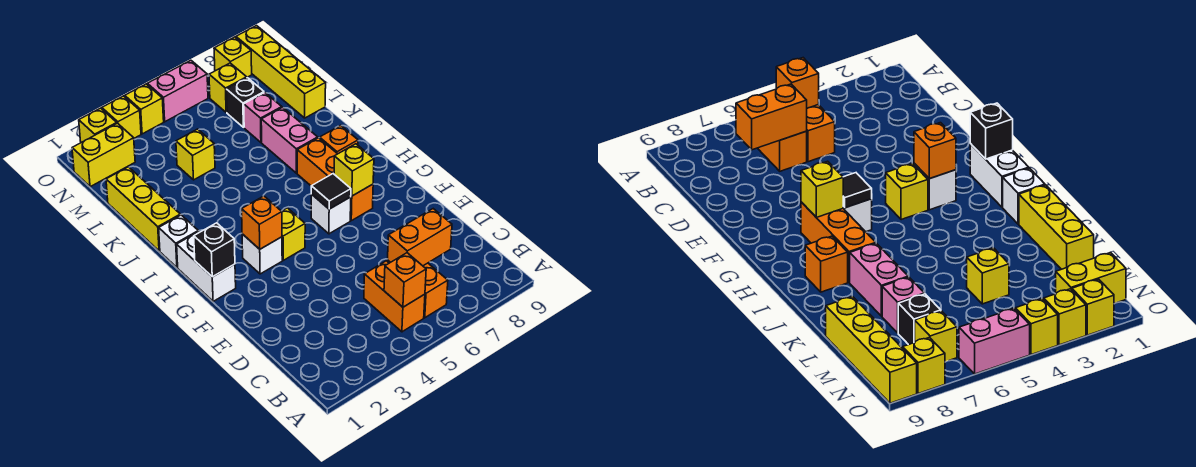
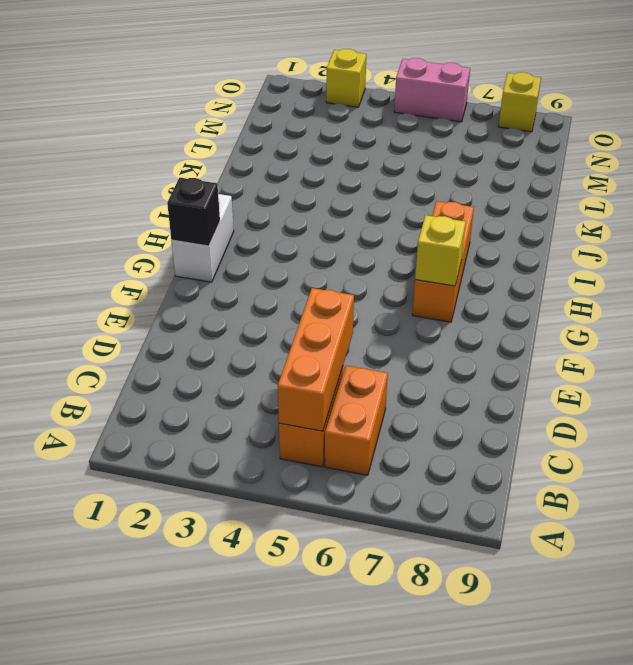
orange 1x3 brick [278,288,354,431] -> orange 1x1 brick [384,253,426,307]
none -> white 1x1 brick [242,234,282,274]
none -> yellow 1x1 brick [282,208,305,260]
none -> white 1x1 brick [311,194,351,234]

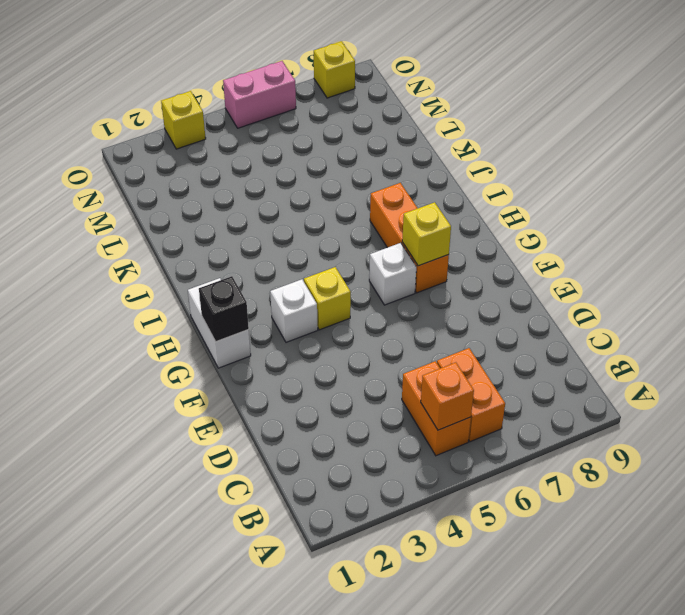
none -> white 1x1 brick [159,215,198,268]
none -> orange 1x1 brick [320,125,358,154]
none -> yellow 1x3 brick [106,167,180,251]

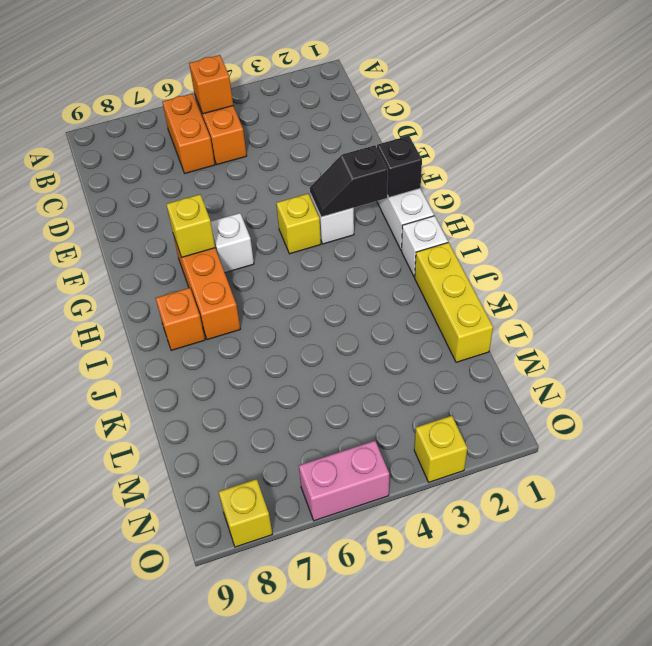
black 1x2 slope [310,145,388,217] -> orange 1x1 brick [242,196,282,249]
none -> pink 1x2 brick [261,107,318,173]
none -> yellow 1x1 brick [176,129,215,180]
none -> pink 1x1 brick [244,93,282,142]

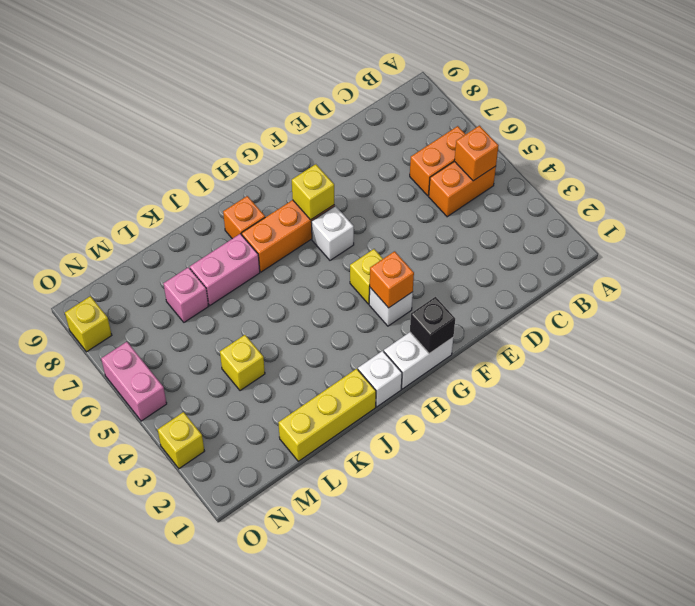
none -> yellow 1x4 brick [236,26,326,118]
none -> black 1x1 brick [226,78,264,127]
none -> yellow 1x2 brick [72,123,135,187]

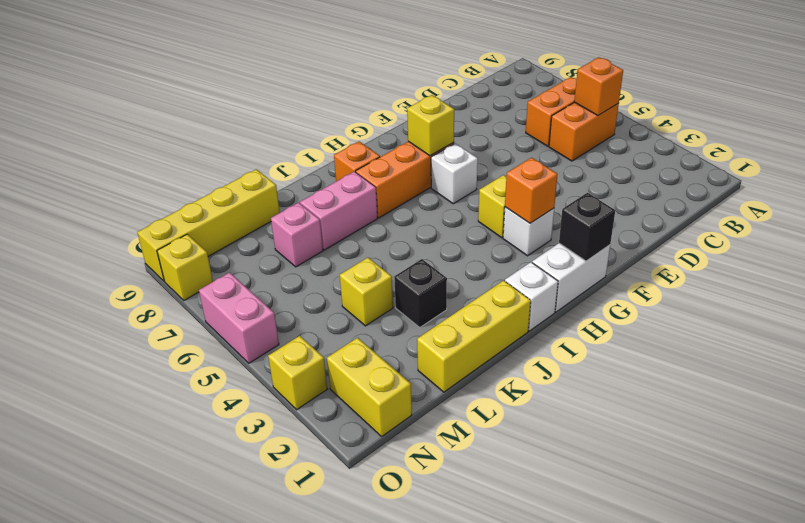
black 1x1 brick [394,259,447,327] -> black 1x1 brick moved to [226,78,264,127]
none -> yellow 1x1 brick [209,63,247,112]
none -> yellow 1x1 brick [79,108,117,142]
none -> yellow 1x1 brick [125,84,164,134]

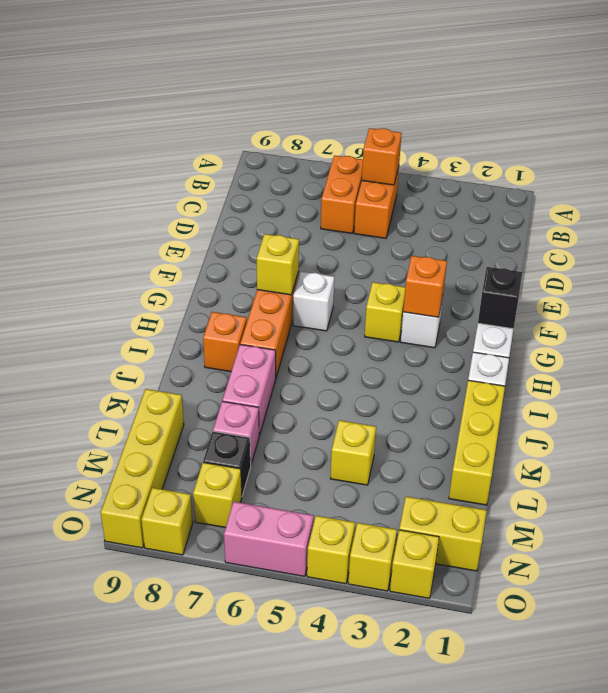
none -> orange 1x2 brick [388,209,452,266]
none -> black 1x1 tile [311,174,351,209]

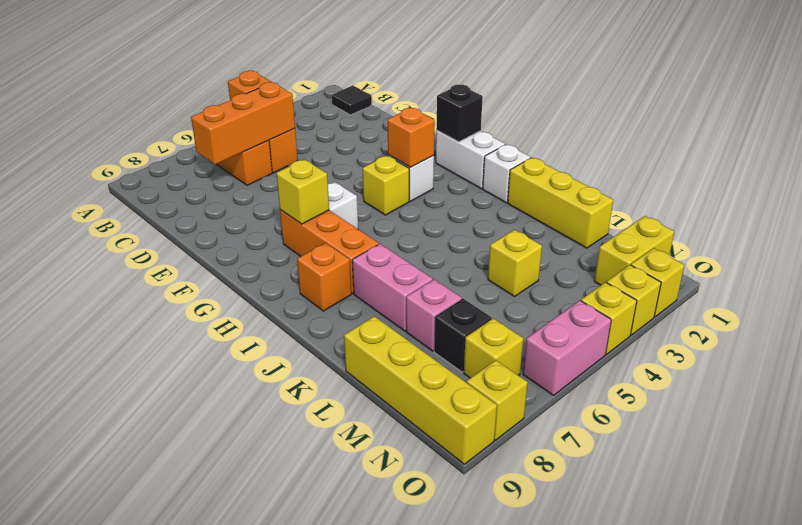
black 1x1 tile [332,85,372,115] -> black 1x1 tile moved to [311,174,351,209]
orange 1x3 brick [191,82,295,165] -> orange 1x2 brick [388,209,452,266]

